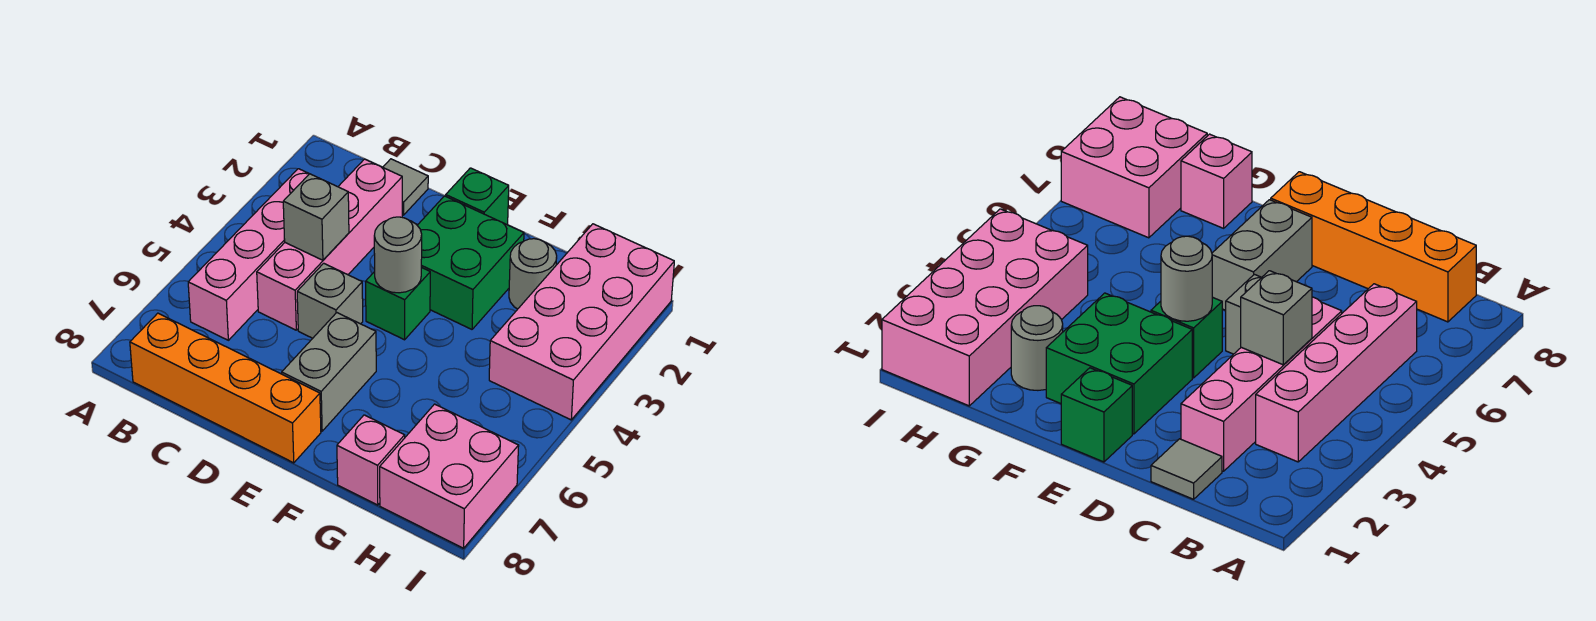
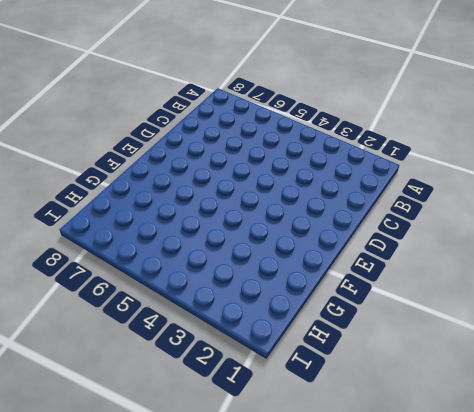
none -> pink 1x4 brick [188,169,309,340]
none -> orange 1x4 brick [130,313,321,463]
none -> grey 1x1 tile [383,159,428,215]

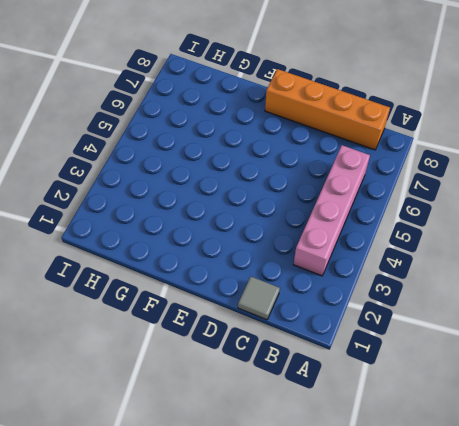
none -> pink 1x4 brick [257,159,402,330]
none -> grey 1x1 brick [297,263,363,338]
none -> green 1x1 brick [446,168,509,225]

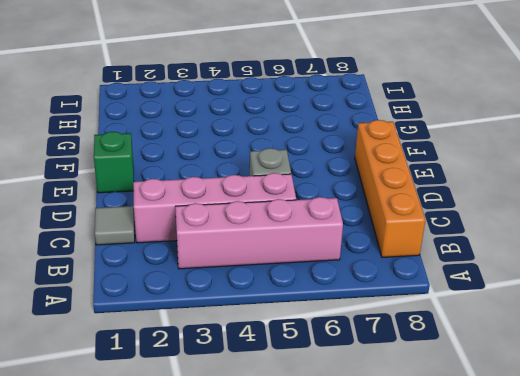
none -> green 2x2 brick [417,196,524,329]
none -> green 1x1 brick [366,267,430,340]
none -> grey 1x2 brick [282,313,376,431]

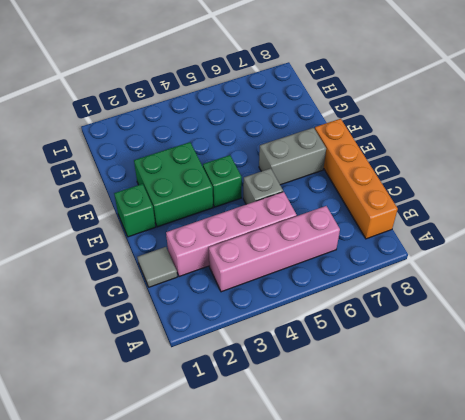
none -> grey 1x1 round brick [509,239,557,309]
none -> pink 1x1 brick [337,415,405,505]
none -> pink 2x4 brick [489,224,674,420]

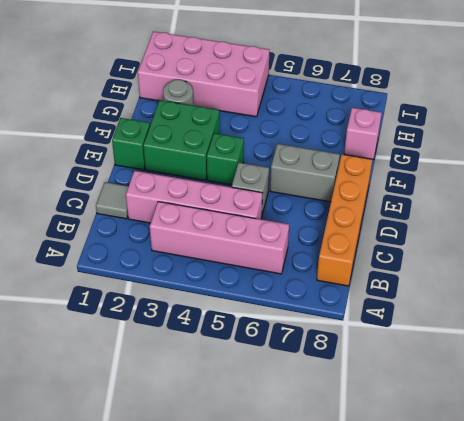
none -> pink 2x2 brick [380,404,519,548]
none -> grey 1x1 brick [283,174,349,260]
none -> grey 1x1 round brick [374,217,422,293]

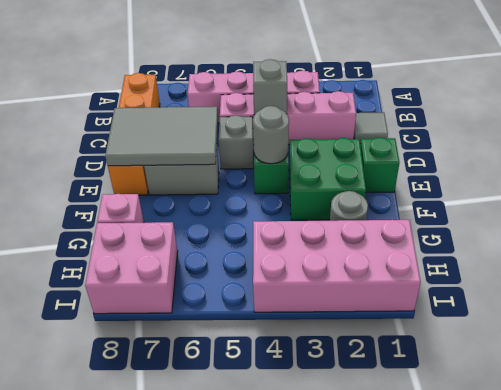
grey 2x3 tile [105,106,218,166] -> none

